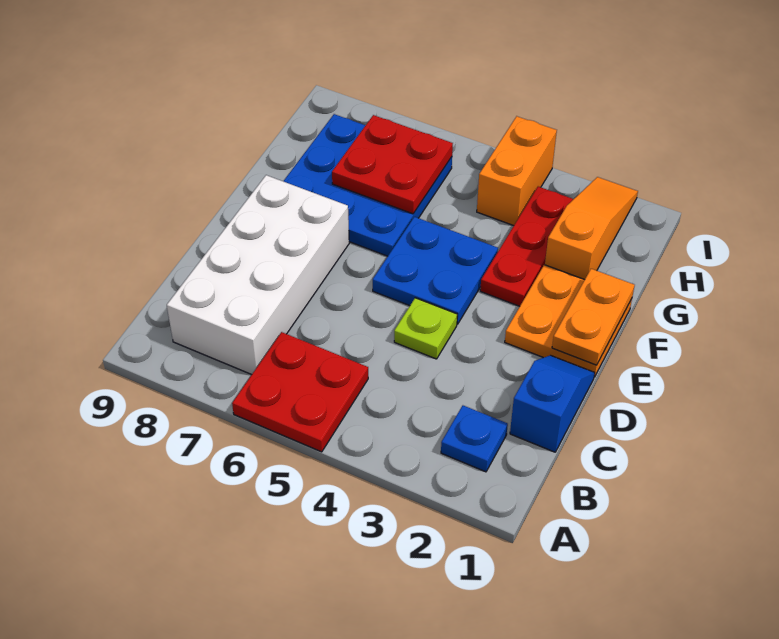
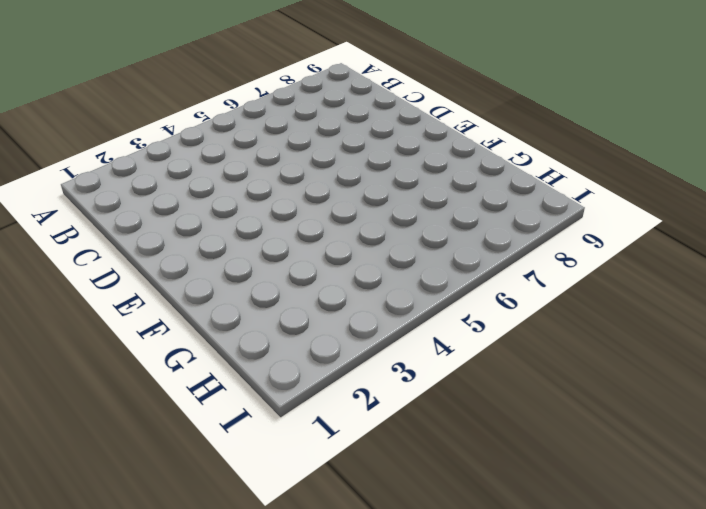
none -> red 2x2 plate [232,332,368,452]
none -> blue 1x1 plate [441,406,508,472]
none -> white 2x4 brick [167,175,349,375]

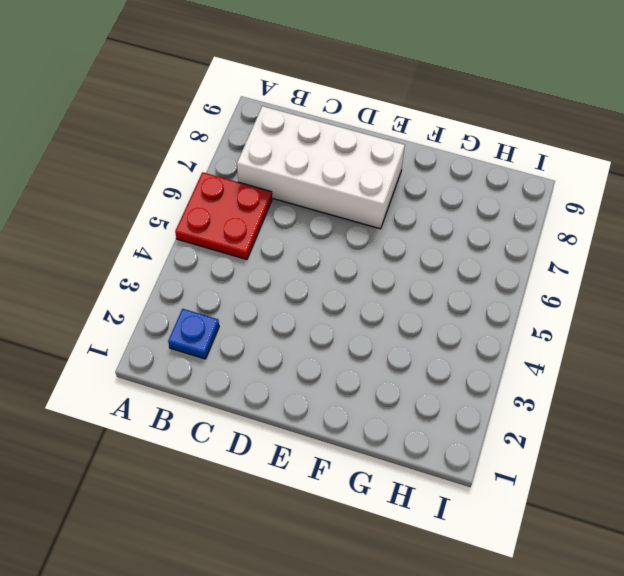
none -> blue 1x2 slope [510,355,595,452]
none -> lime 1x1 plate [394,298,457,359]
none -> orange 2x2 plate [505,265,632,377]

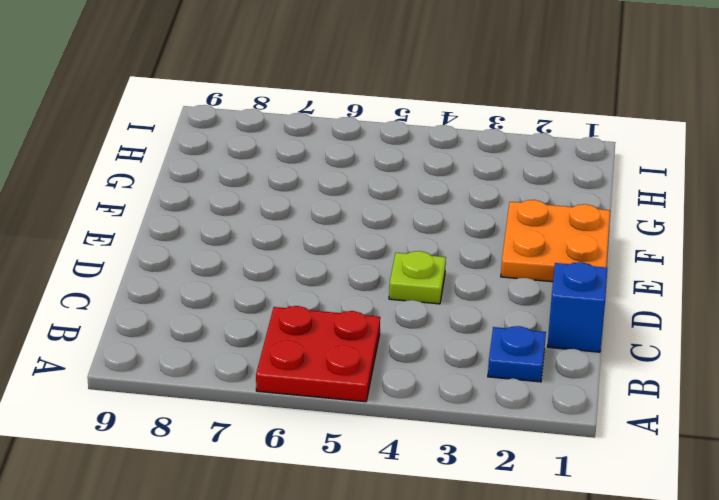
none -> white 2x4 brick [167,175,349,375]
none -> blue 2x2 plate [373,217,498,324]
none -> red 1x3 plate [480,187,573,306]

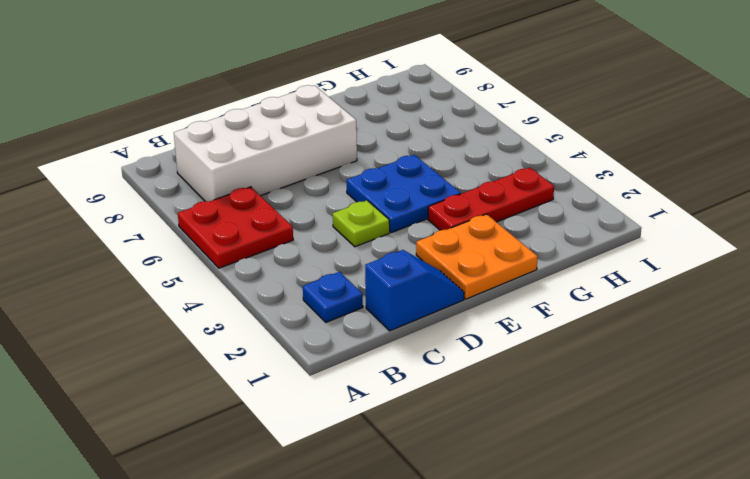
none -> blue 3x3 plate [283,114,452,256]
none -> orange 1x3 slope [545,177,638,280]
none -> orange 1x2 brick [477,116,557,226]

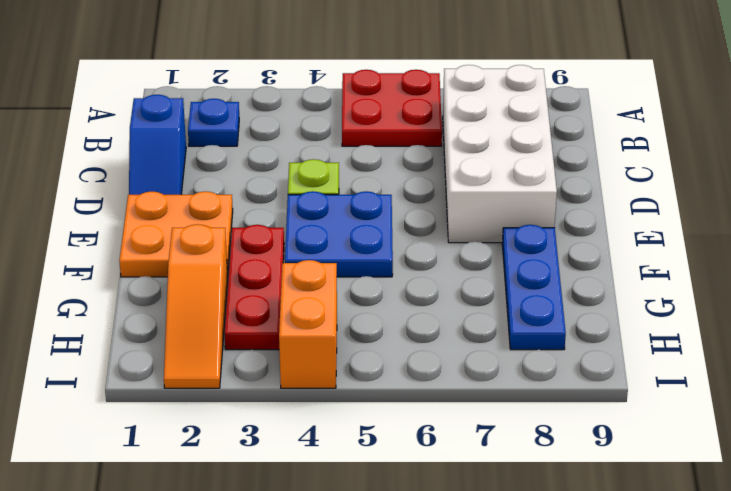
blue 1x3 plate [502,225,566,350] -> blue 3x3 plate [283,114,452,256]
none -> orange 1x2 plate [552,269,635,365]
none -> red 2x2 plate [332,115,453,214]

